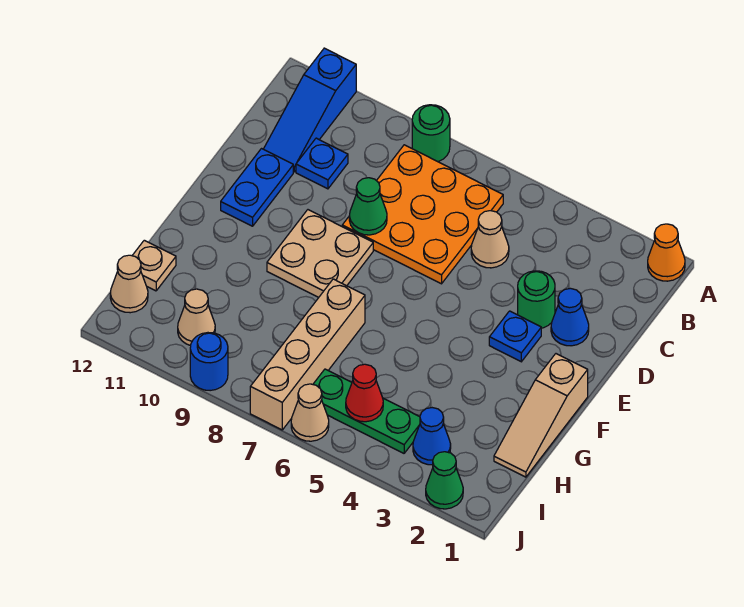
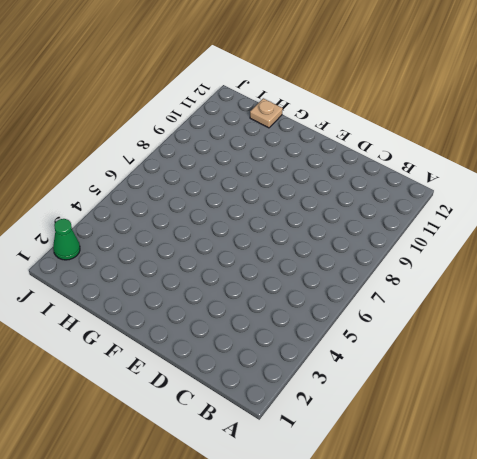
none -> orange 1x1 cone [648,224,685,281]
none -> green 1x1 round brick [412,105,450,162]
none -> blue 1x3 slope [264,48,356,172]

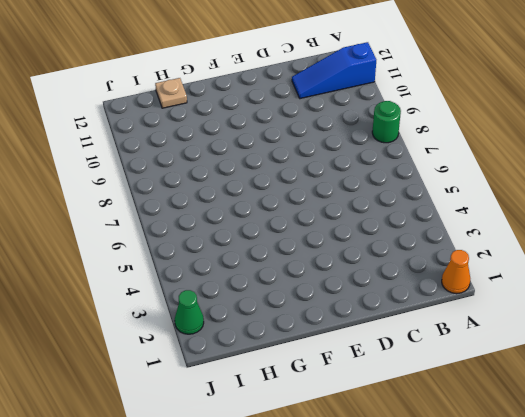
none -> orange 3x3 plate [342,145,503,284]
none -> tan 1x1 cone [471,211,509,268]
none -> blue 1x1 plate [296,138,348,189]

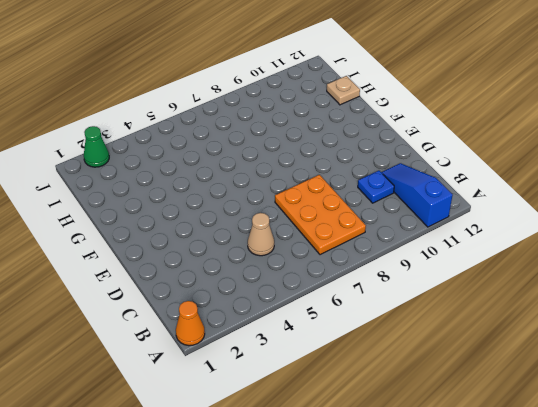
orange 2x3 plate [275,175,366,255] -> orange 3x3 plate [342,145,503,284]
none -> green 1x1 round brick [412,105,450,162]
none -> blue 1x1 cone [551,288,589,346]
none -> green 1x1 round brick [518,271,555,328]

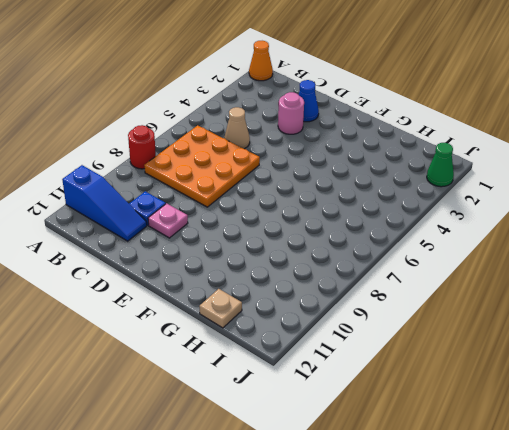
red 1x1 round brick [128,125,156,169] -> green 1x1 round brick [412,105,450,162]
pink 1x1 round brick [278,92,304,134] -> green 1x1 round brick [518,271,555,328]
pink 1x1 plate [148,203,188,238] -> none
none -> blue 1x2 plate [221,149,293,226]
none -> blue 1x1 plate [489,311,541,362]
none -> tan 2x2 plate [267,210,373,297]

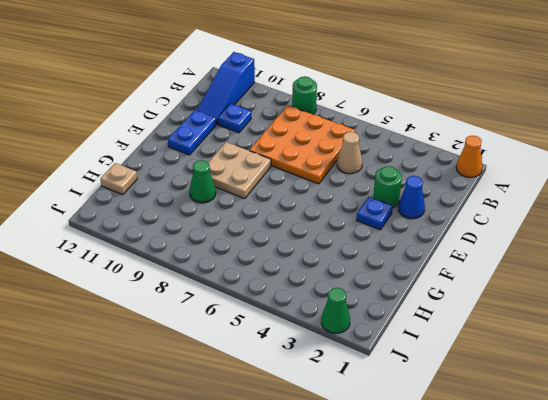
green 1x1 cone [190,160,216,203] -> green 1x1 cone moved to [349,178,387,235]
none -> tan 1x3 slope [494,354,588,477]
none -> tan 1x4 brick [250,279,365,430]
none -> blue 1x1 cone [413,408,451,465]

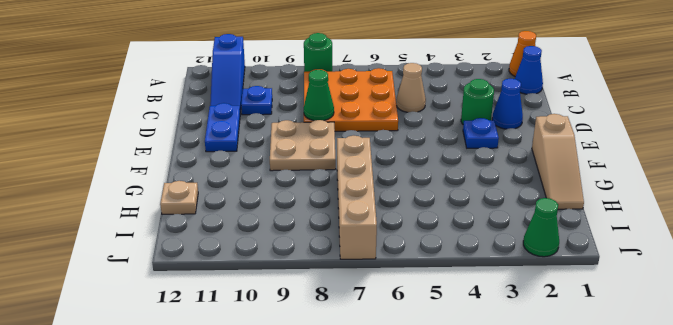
blue 1x1 cone [515,46,543,94] -> blue 1x1 cone moved to [413,408,451,465]
none -> green 1x3 plate [313,369,420,453]
none -> tan 1x1 cone [178,289,215,346]
none -> tan 1x1 cone [110,255,148,313]

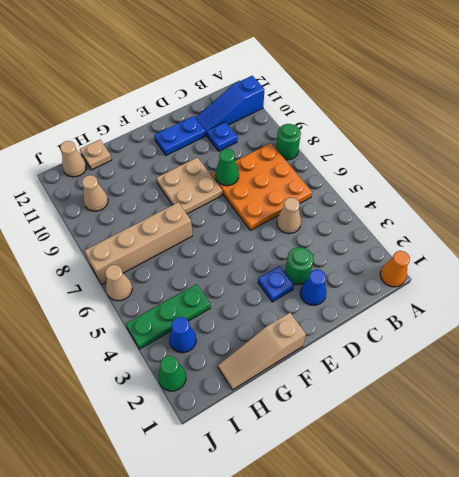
green 1x3 plate [126,284,211,349] -> green 1x3 plate turned to [313,369,420,453]
none -> blue 1x1 round brick [190,333,228,391]
none -> red 1x1 cone [346,364,383,422]

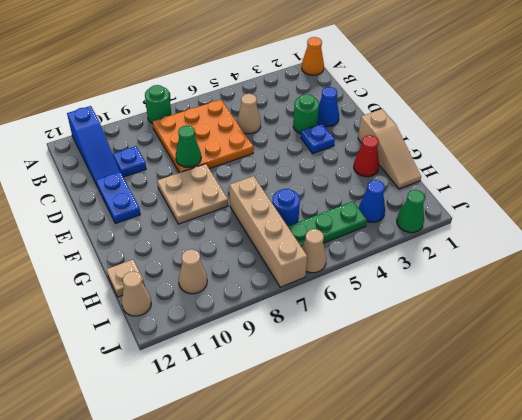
red 1x1 cone [354,135,379,177] -> red 1x1 cone moved to [346,364,383,422]
blue 1x1 round brick [272,189,300,226] -> blue 1x1 round brick moved to [190,333,228,391]

